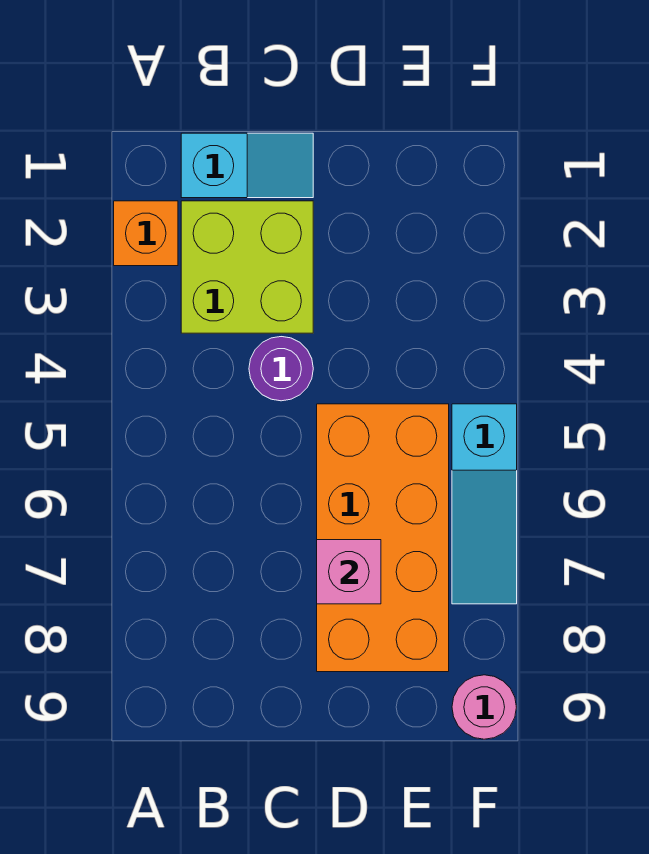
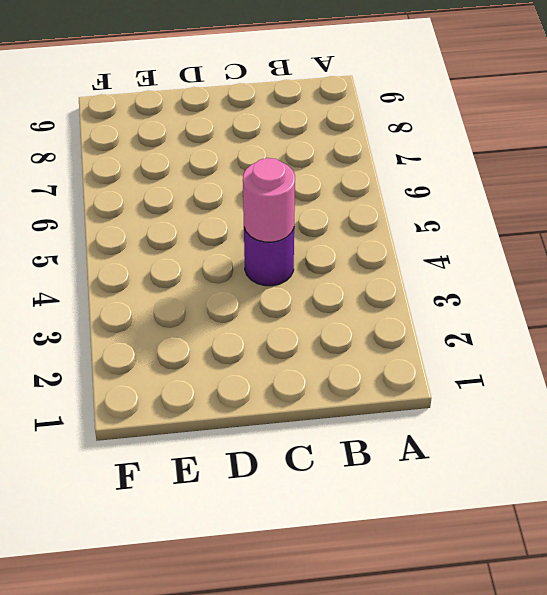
pink 1x1 round brick [243,158,295,242] -> pink 1x1 round brick moved to [452,675,516,739]
none -> orange 1x1 brick [114,201,178,266]
none -> cyan 1x2 slope [181,133,313,198]

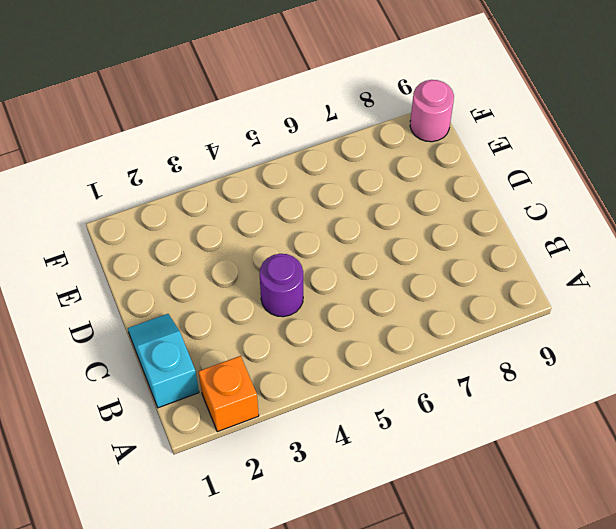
none -> lime 2x2 brick [181,201,313,333]
none -> orange 2x4 brick [317,404,449,672]

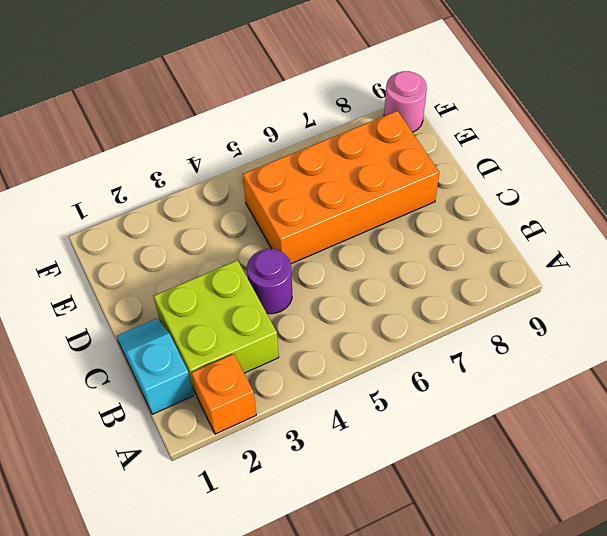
none -> cyan 1x3 slope [452,404,517,604]
none -> pink 1x1 brick [317,540,381,604]

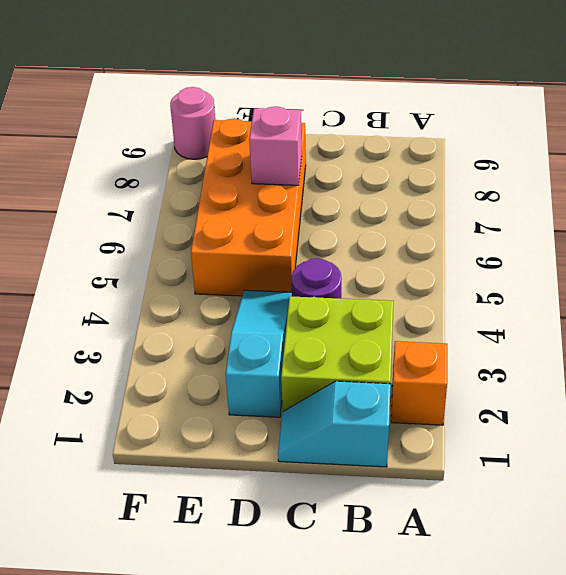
cyan 1x3 slope [226,290,292,417] -> cyan 1x3 slope moved to [452,404,517,604]

